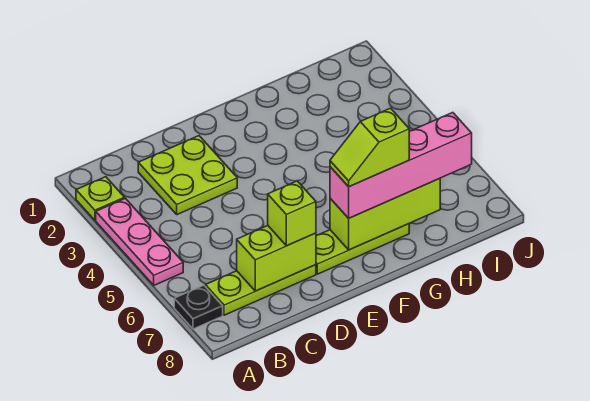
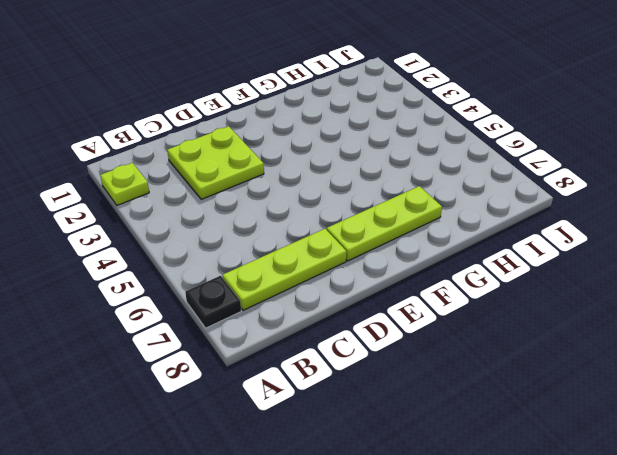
none -> pink 1x3 plate [96,198,183,285]
none -> lime 1x2 brick [237,226,316,291]

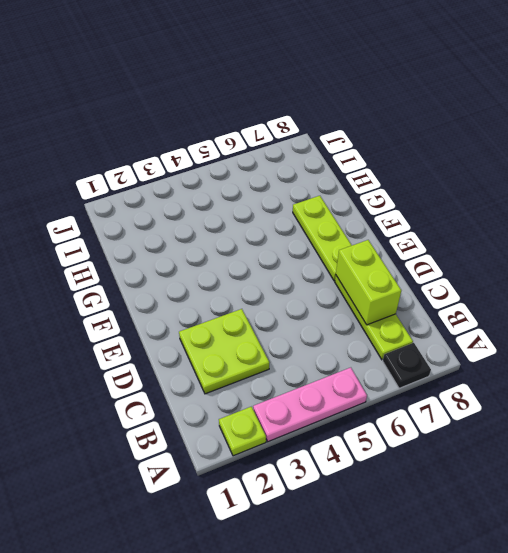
none -> lime 1x3 brick [330,179,440,250]
none -> lime 1x1 brick [268,181,316,246]

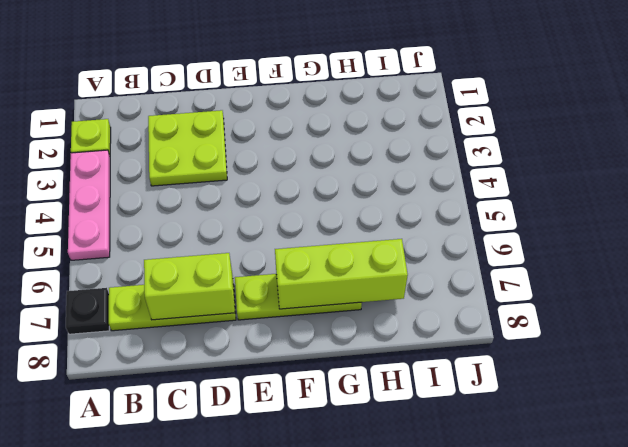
none -> lime 1x1 brick [268,181,316,246]
none -> pink 1x4 brick [330,113,472,218]

